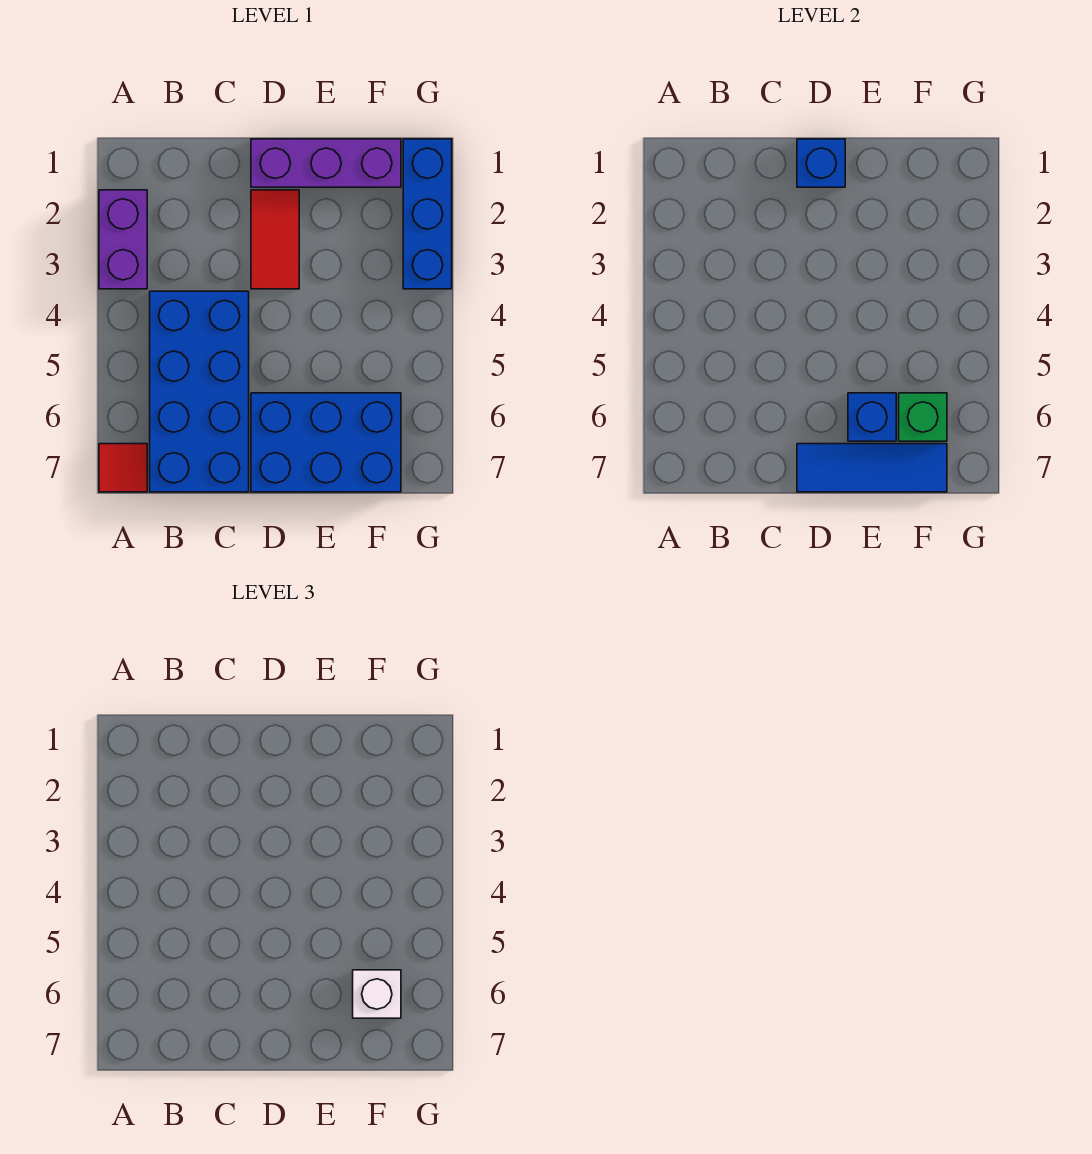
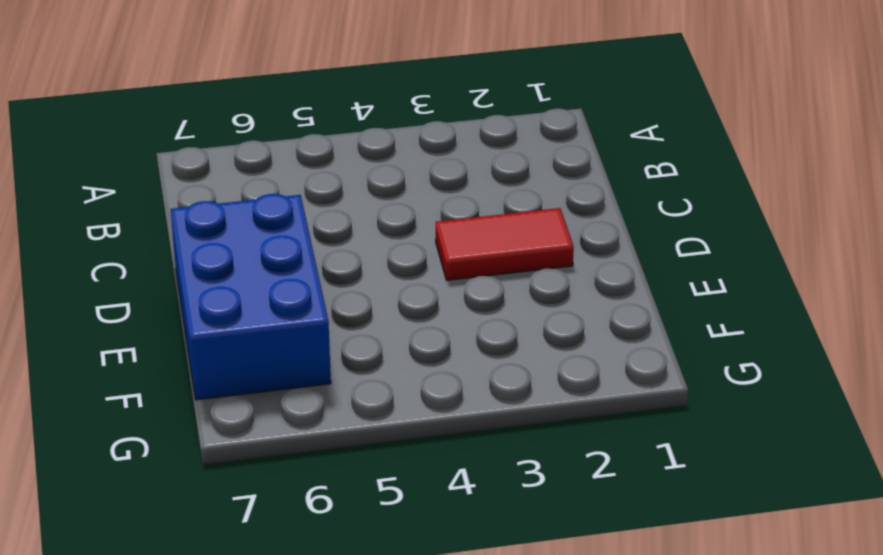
none -> purple 1x2 brick [99,190,147,289]
none -> red 1x1 tile [99,444,147,492]
none -> blue 2x4 brick [150,291,249,492]

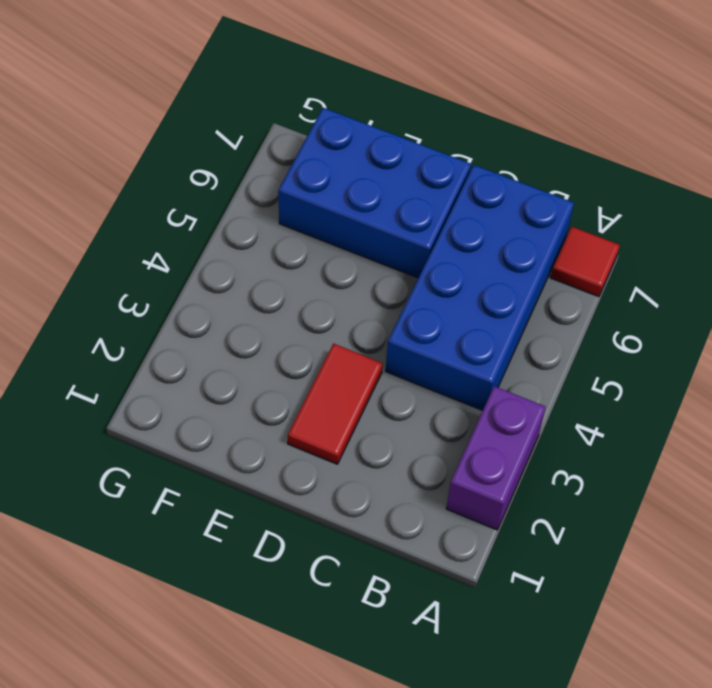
none -> purple 1x3 brick [251,139,401,187]
none -> blue 1x3 brick [403,139,452,289]
none -> blue 1x1 brick [797,139,845,187]

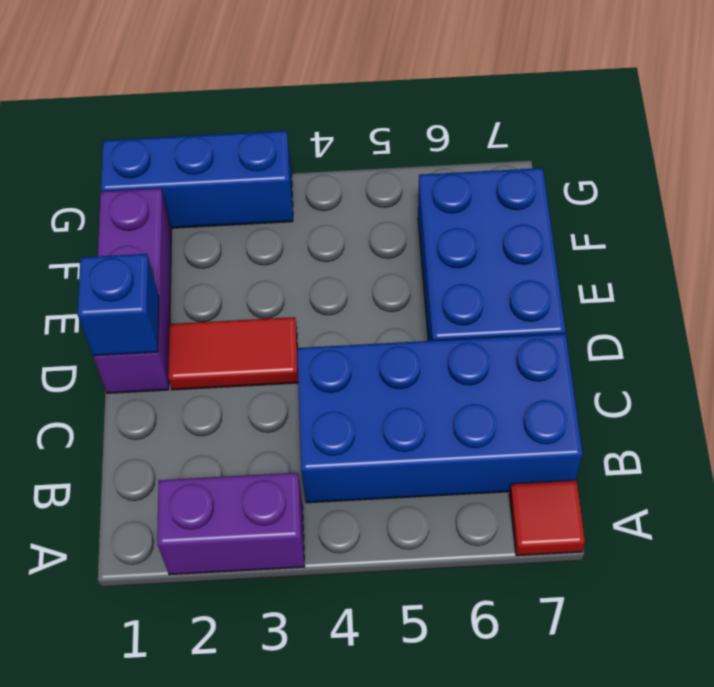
none -> blue 1x3 tile [797,444,947,492]
none -> blue 1x1 brick [848,393,896,441]
none -> green 1x1 brick [899,393,947,441]

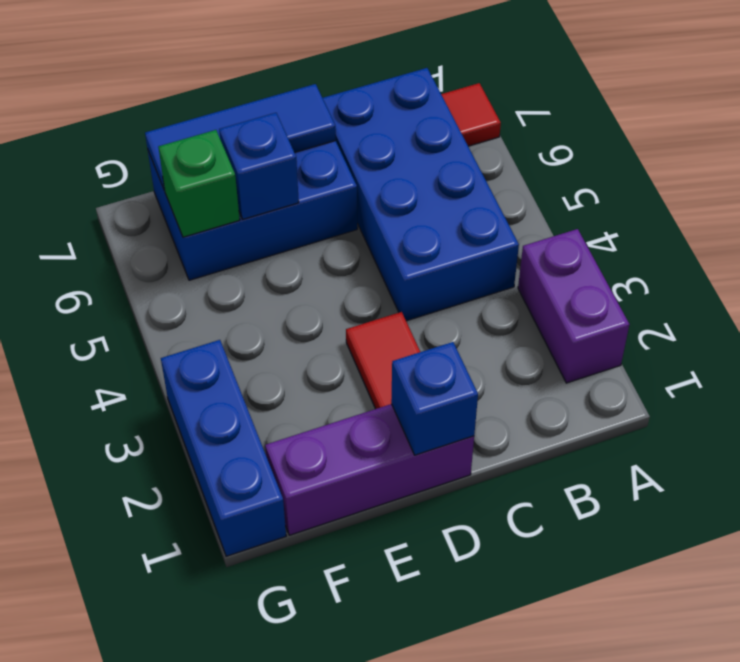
none -> white 1x1 brick [353,970,401,1018]

